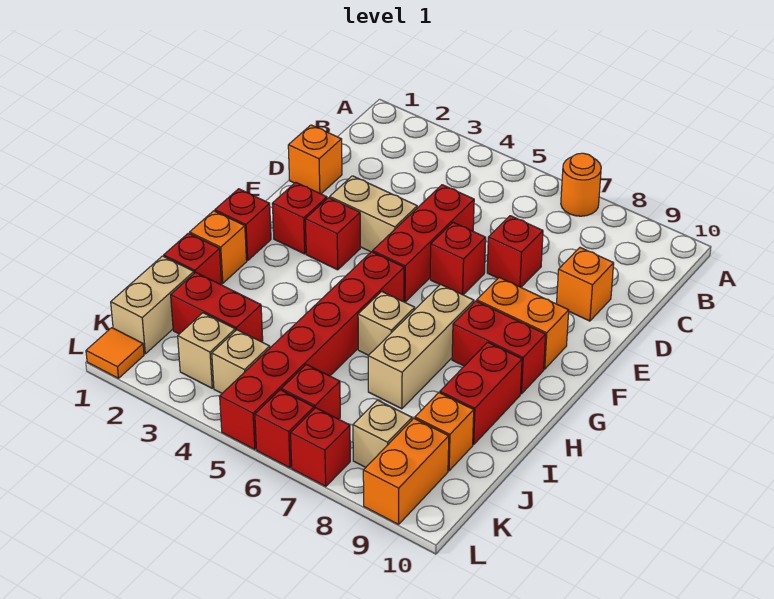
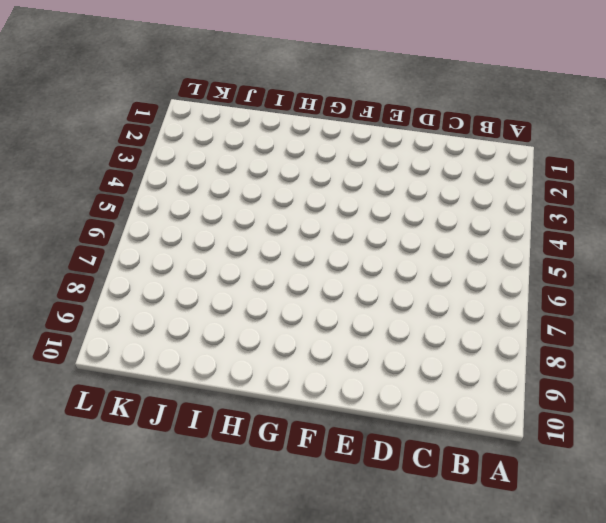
none -> orange 1x1 round brick [561,153,601,216]
none -> orange 1x1 brick [288,125,342,194]
none -> red 1x3 brick [373,185,474,302]

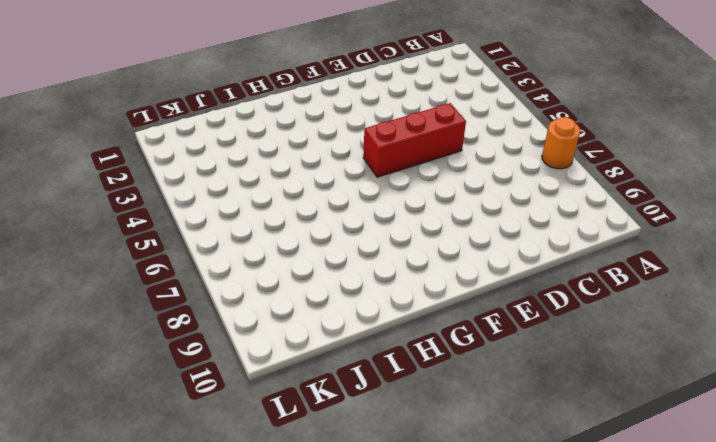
none -> orange 1x1 brick [288,125,342,194]
none -> red 1x1 brick [487,216,543,287]
none -> orange 1x1 brick [557,248,614,321]

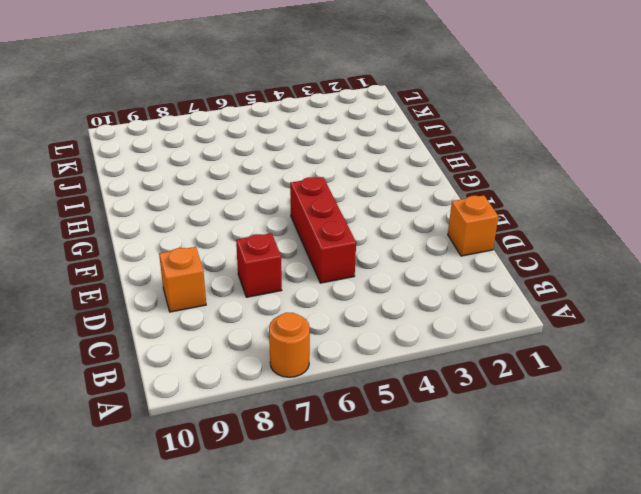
none -> tan 1x2 brick [330,176,417,252]
none -> red 1x1 brick [430,222,486,295]
none -> red 1x1 brick [272,182,327,254]

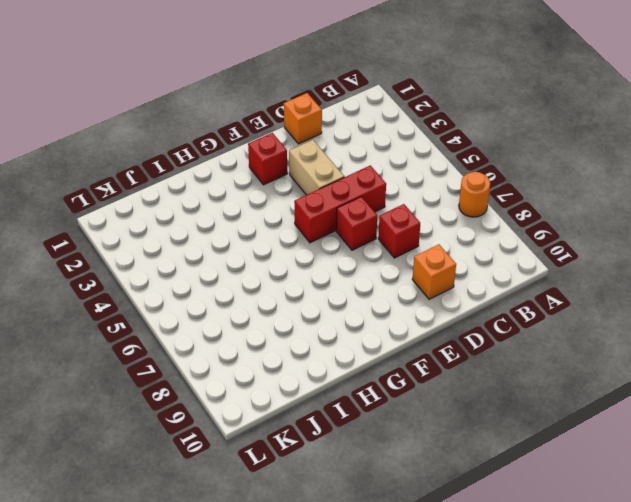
none -> red 1x1 brick [305,198,360,270]
none -> orange 1x2 brick [477,277,569,369]
none -> red 1x1 brick [215,189,271,261]

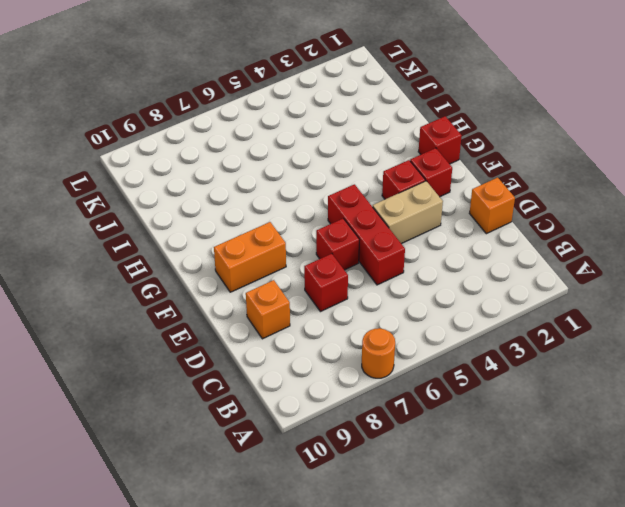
none -> red 1x6 brick [220,252,404,449]
none -> tan 1x3 brick [368,284,474,409]
none -> red 1x2 brick [452,301,546,394]

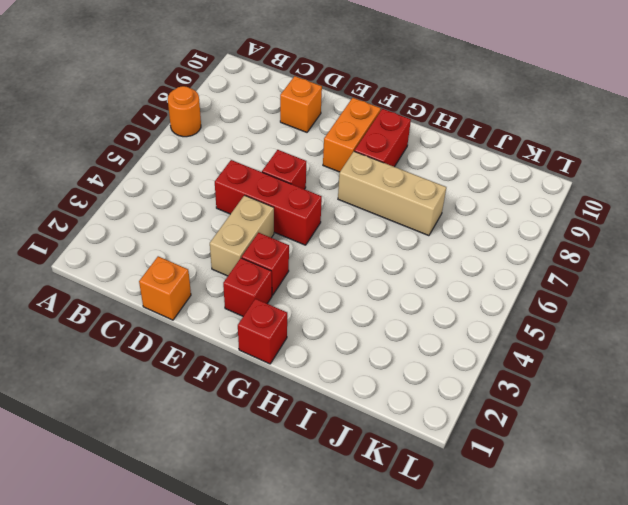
none -> red 1x1 brick [487,216,543,287]
none -> red 1x6 brick [220,252,404,449]
none -> orange 1x1 brick [190,211,247,283]

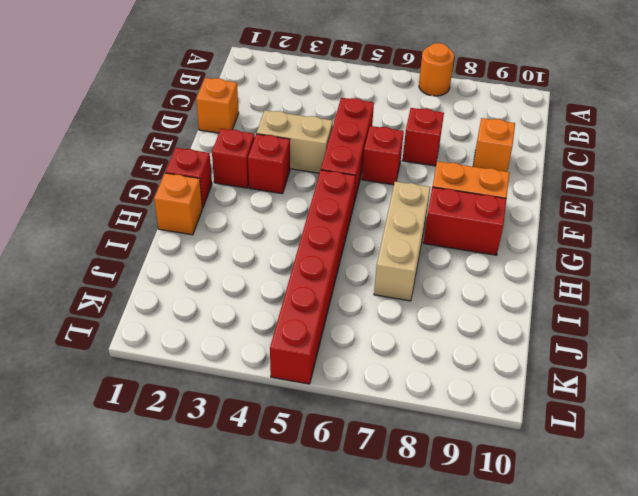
none -> tan 1x1 brick [358,291,415,355]
none -> red 1x2 brick [440,342,522,445]
none -> red 1x1 brick [164,233,222,285]

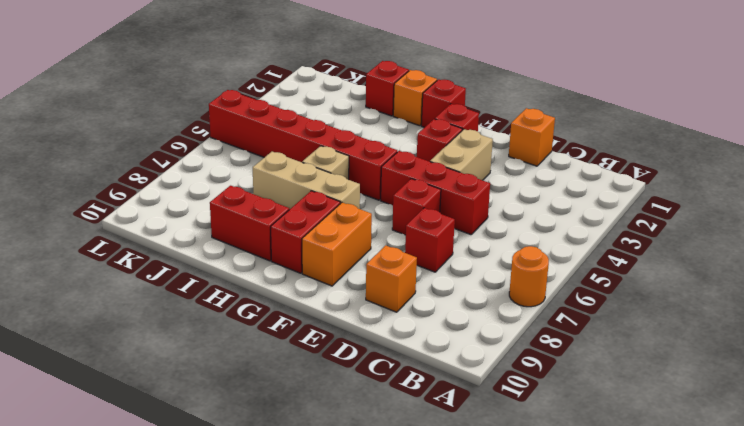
none -> tan 1x2 brick [111,256,194,354]
none -> red 1x2 brick [171,272,263,342]
none -> orange 1x1 brick [415,393,474,471]

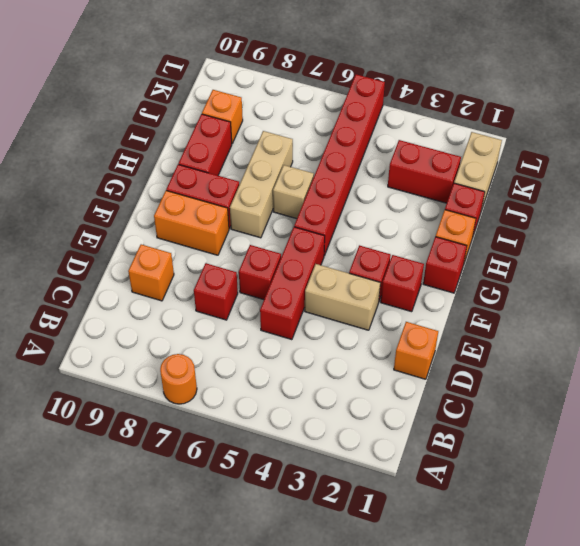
none -> tan 1x1 brick [178,313,235,388]
none -> tan 1x1 brick [212,330,270,393]
none -> red 1x1 brick [281,364,340,419]

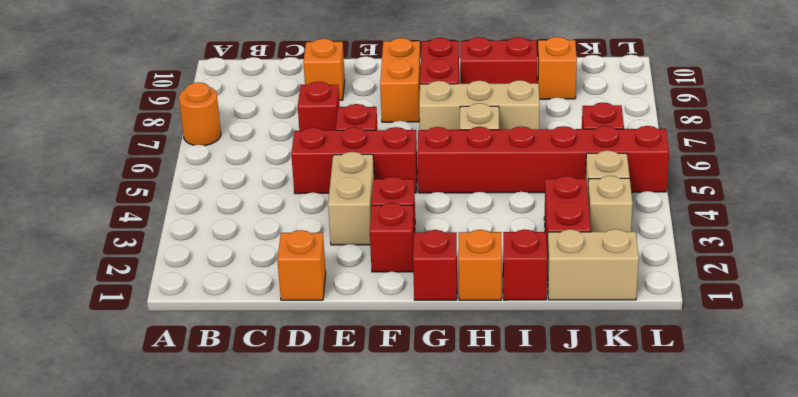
none -> tan 1x1 brick [353,400,412,467]
none -> orange 1x2 brick [363,418,449,524]
none -> orange 1x1 tile [86,328,144,378]

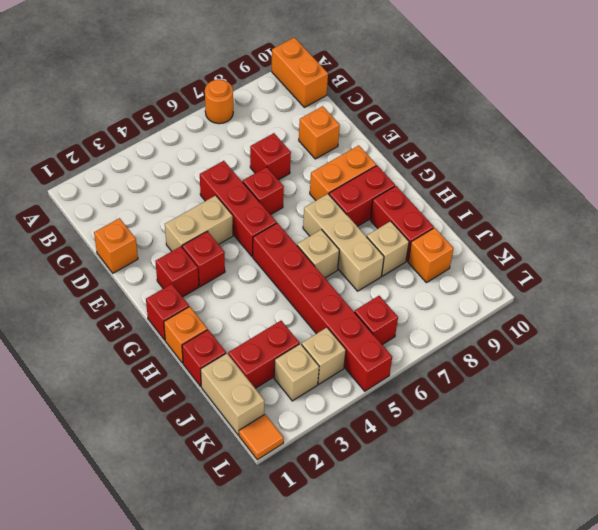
orange 1x2 brick [271,37,328,107] -> orange 1x2 brick moved to [363,418,449,524]
tan 1x1 brick [367,221,409,276] -> tan 1x1 brick moved to [353,400,412,467]
none -> red 1x1 brick [255,390,314,468]
none -> red 1x1 brick [291,408,350,486]

